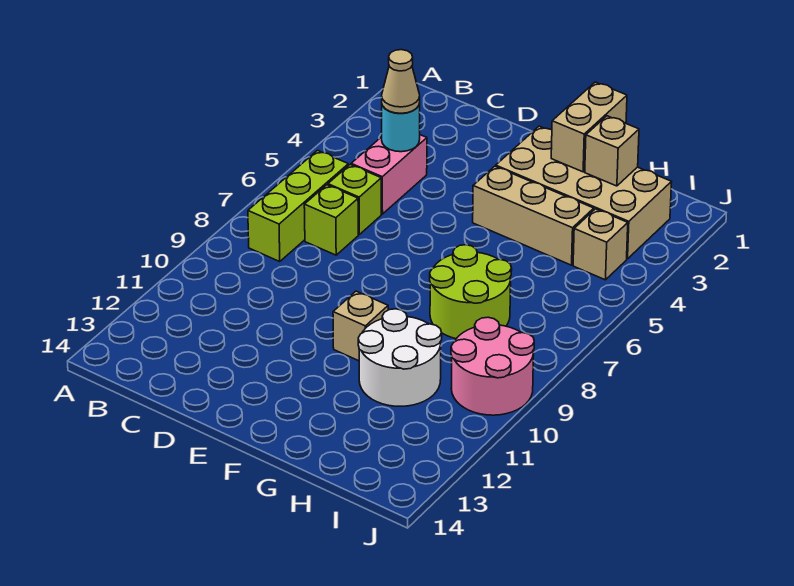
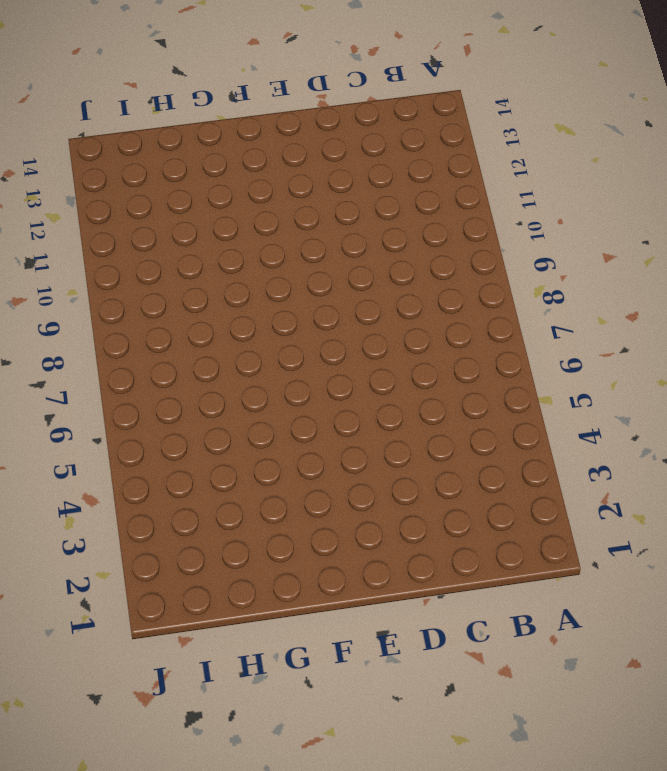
none -> lime 1x3 brick [248,151,348,262]
none -> pink 1x2 brick [351,135,427,214]
none -> lime 1x1 brick [328,165,381,234]

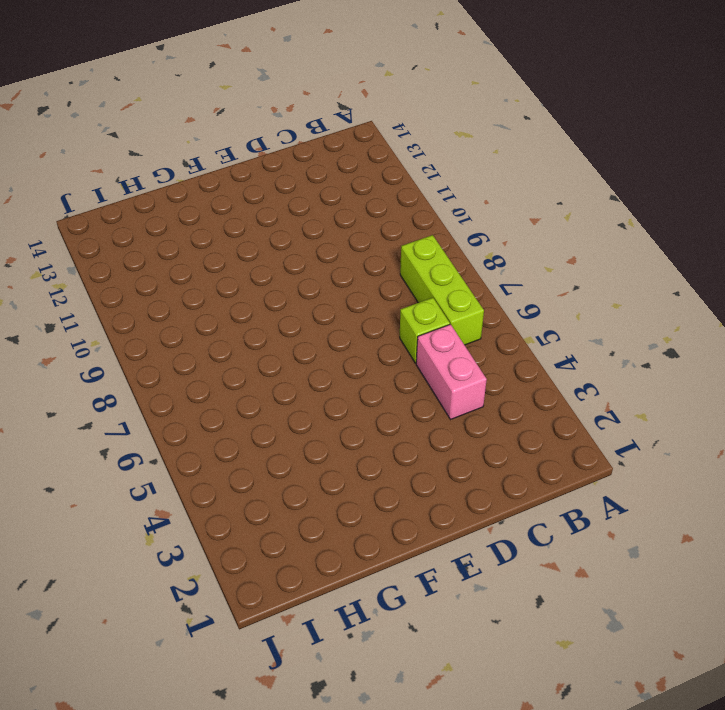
none -> lime 1x1 brick [304,185,358,255]
none -> tan 2x4 brick [496,126,672,259]
none -> tan 1x3 brick [473,166,594,265]

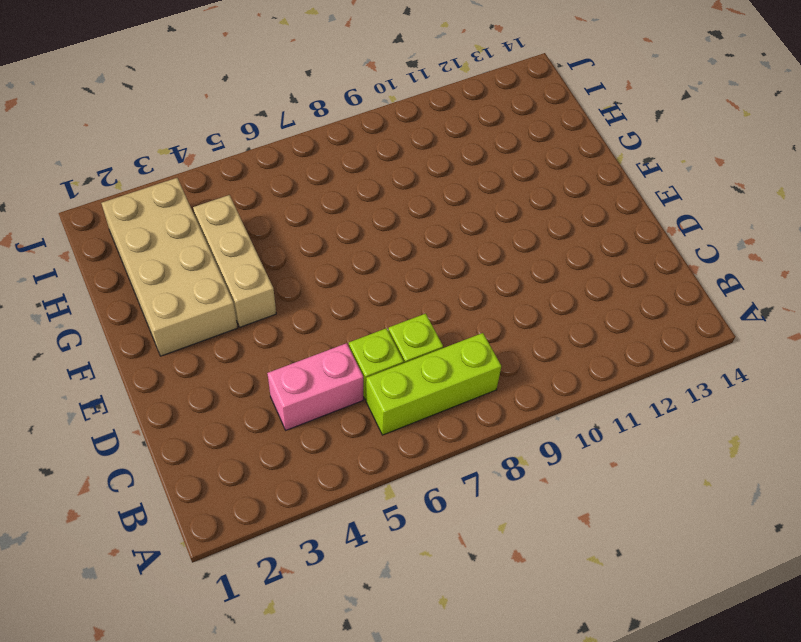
none -> tan 1x1 brick [333,291,388,361]
none -> lime 2x2 round brick [430,245,512,339]
none -> white 2x2 round brick [358,309,442,406]

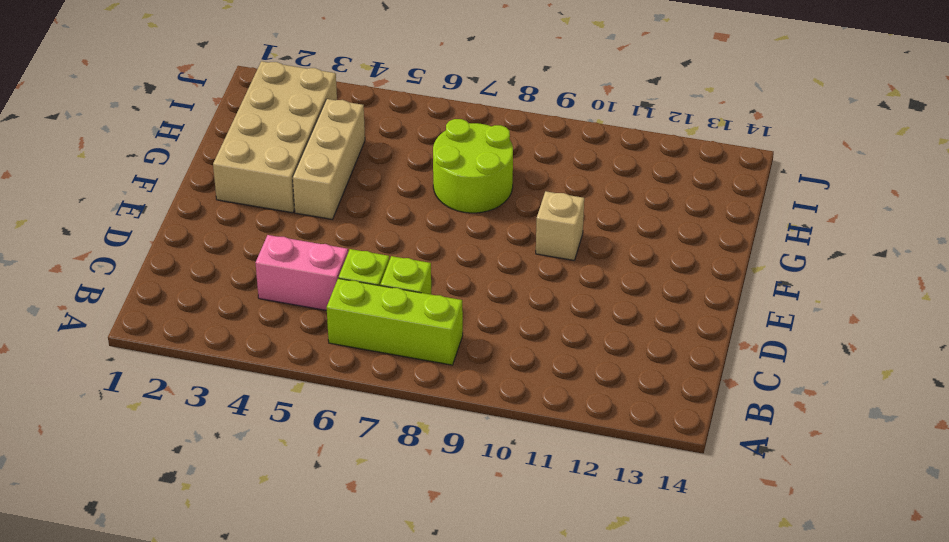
none -> white 2x2 round brick [358,309,442,406]
none -> tan 1x1 brick [573,209,628,280]
none -> pink 2x2 round brick [451,317,534,415]

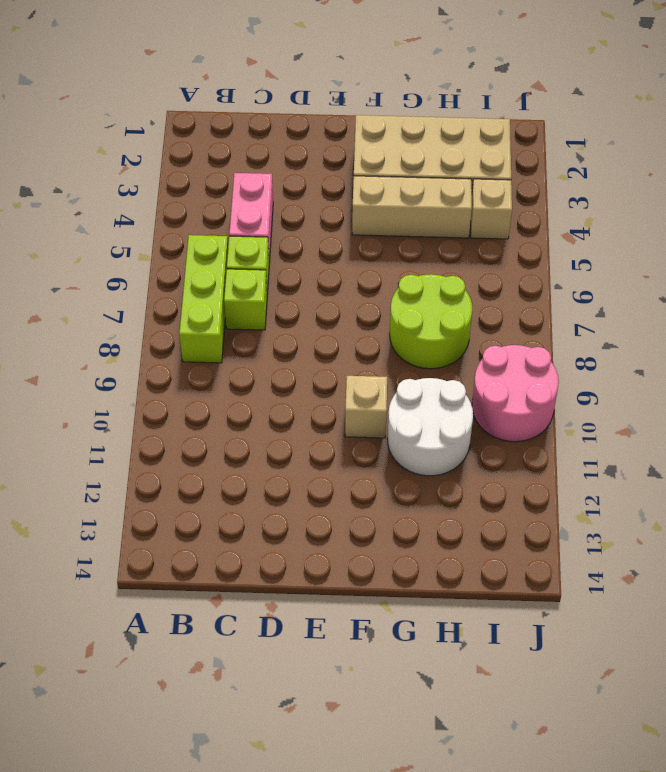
none -> cyan 1x1 round brick [382,103,420,152]
none -> tan 1x2 brick [551,82,627,172]
none -> tan 1x1 brick [585,116,639,186]

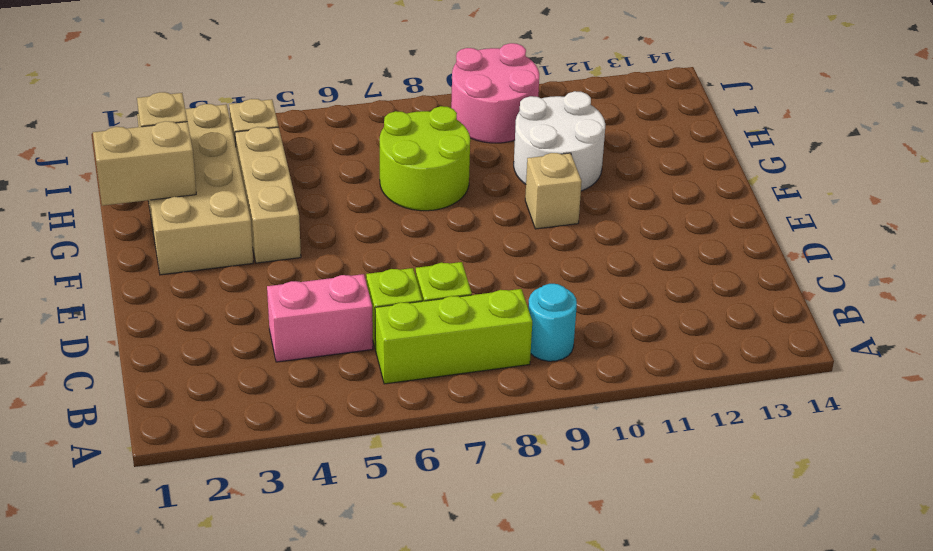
cyan 1x1 round brick [528,284,577,361] -> cyan 1x1 round brick moved to [382,103,420,152]
none -> tan 1x1 cone [382,50,420,113]

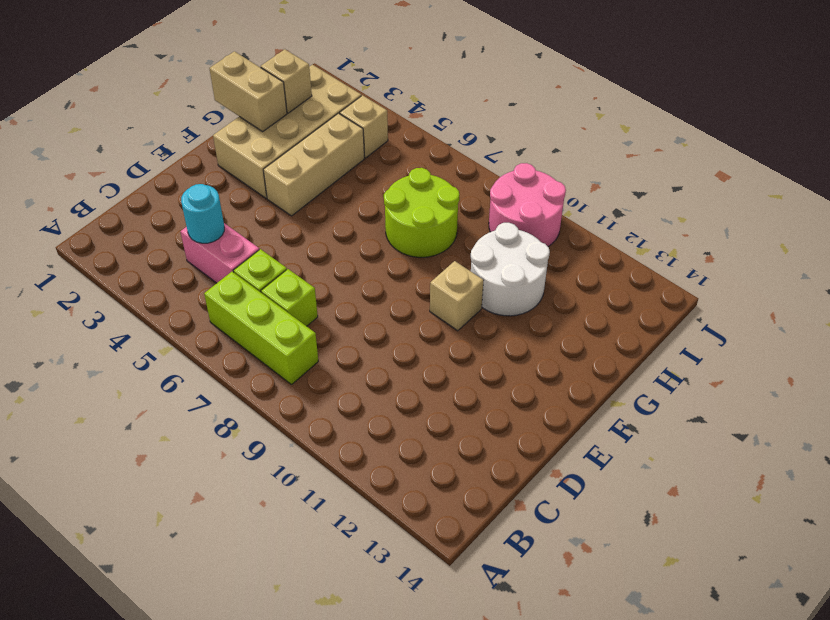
none -> tan 1x1 cone [382,50,420,113]

